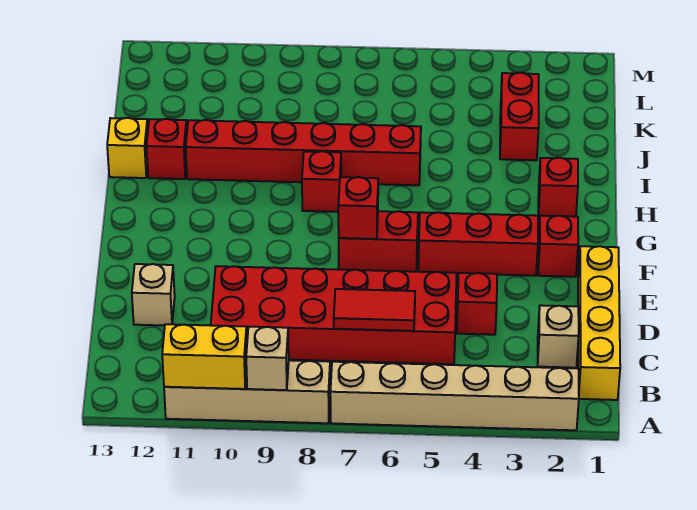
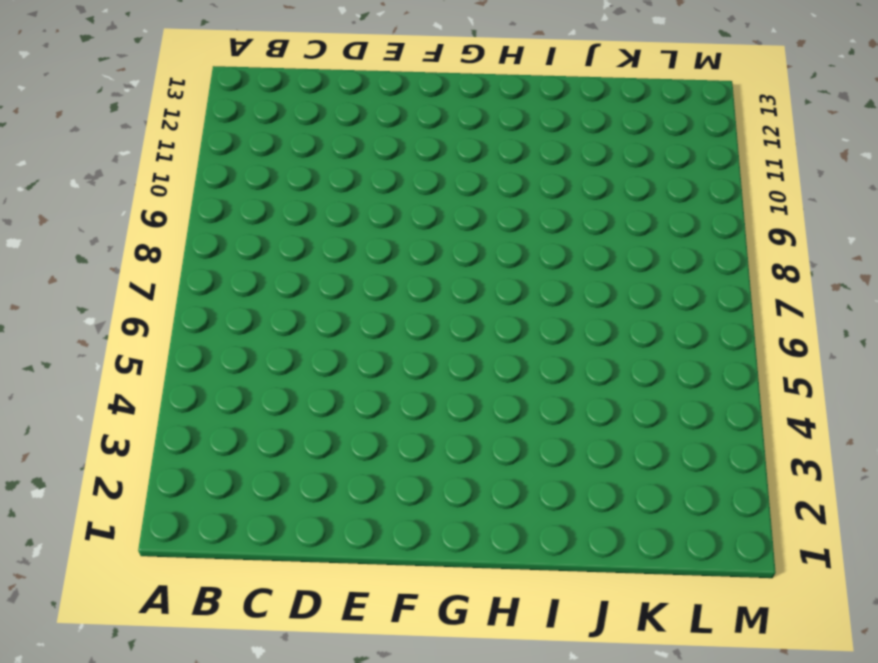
none -> tan 1x6 brick [330,362,579,430]
none -> tan 1x4 brick [164,360,330,423]
none -> yellow 1x4 brick [578,246,620,400]

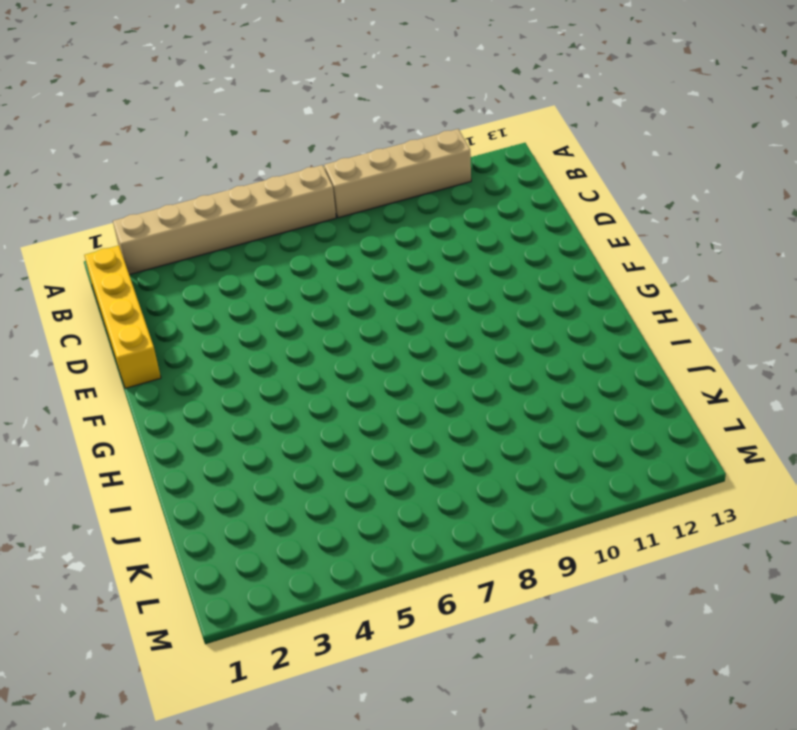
none -> tan 1x1 brick [538,305,579,368]
none -> red 2x6 brick [211,266,457,364]
none -> red 1x1 brick [457,273,497,335]

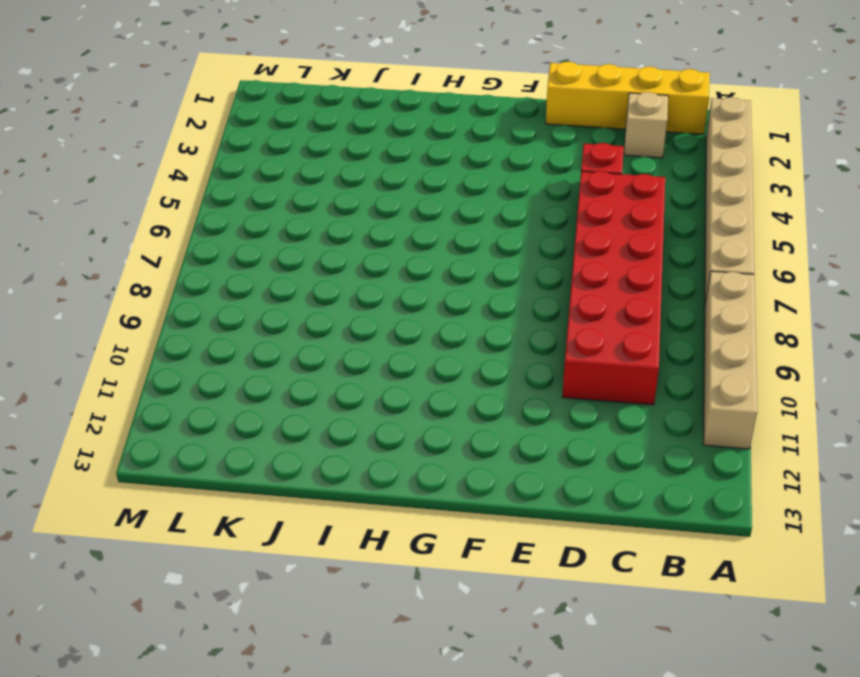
none -> tan 1x1 brick [132,264,175,325]
none -> red 1x1 brick [538,216,578,277]
none -> red 1x3 brick [418,212,538,276]

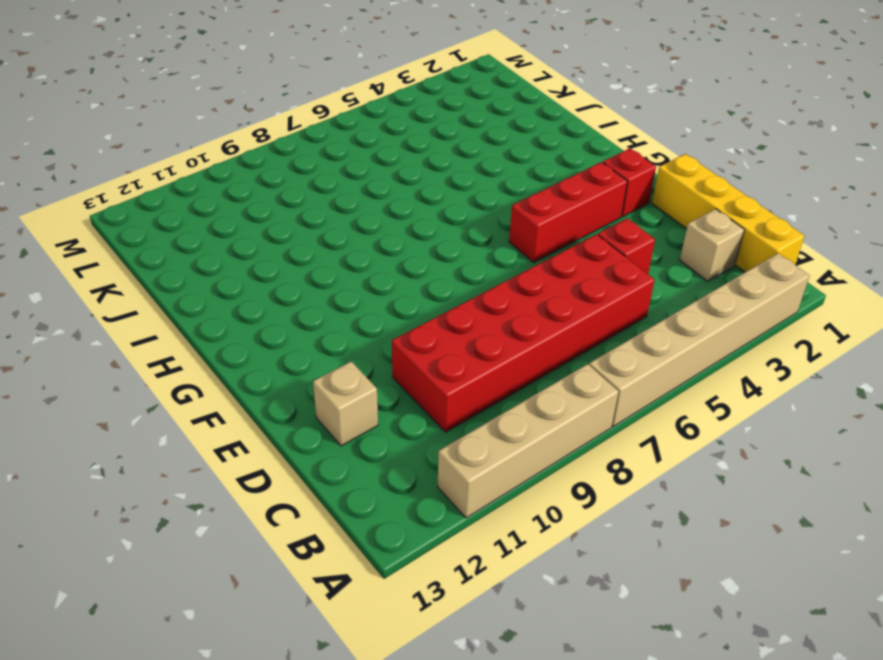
none -> red 1x2 brick [339,211,418,272]
none -> red 1x1 brick [538,158,578,217]
none -> red 1x1 brick [302,151,341,212]

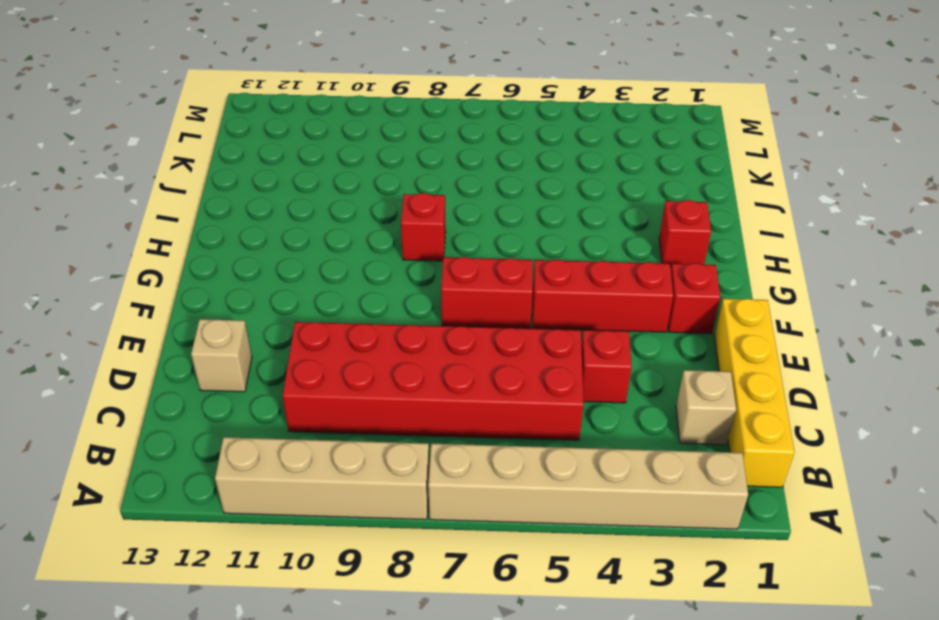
none -> red 1x6 brick [186,120,421,185]
none -> red 1x1 brick [146,119,187,179]
none -> yellow 1x1 brick [107,118,148,178]

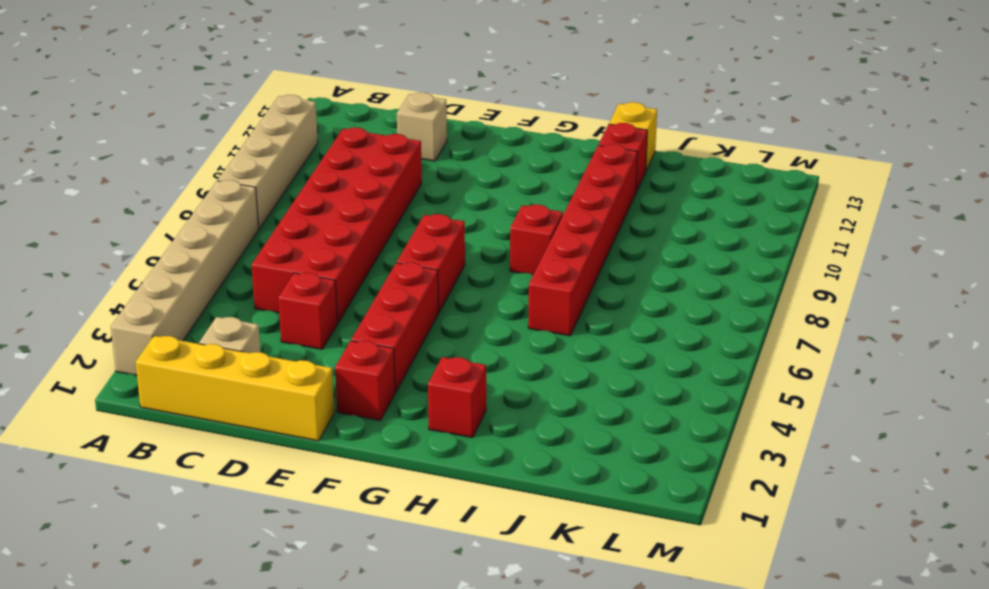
none -> red 1x2 brick [500,73,539,160]
none -> tan 1x1 brick [246,327,289,390]
none -> yellow 1x2 brick [162,324,247,389]

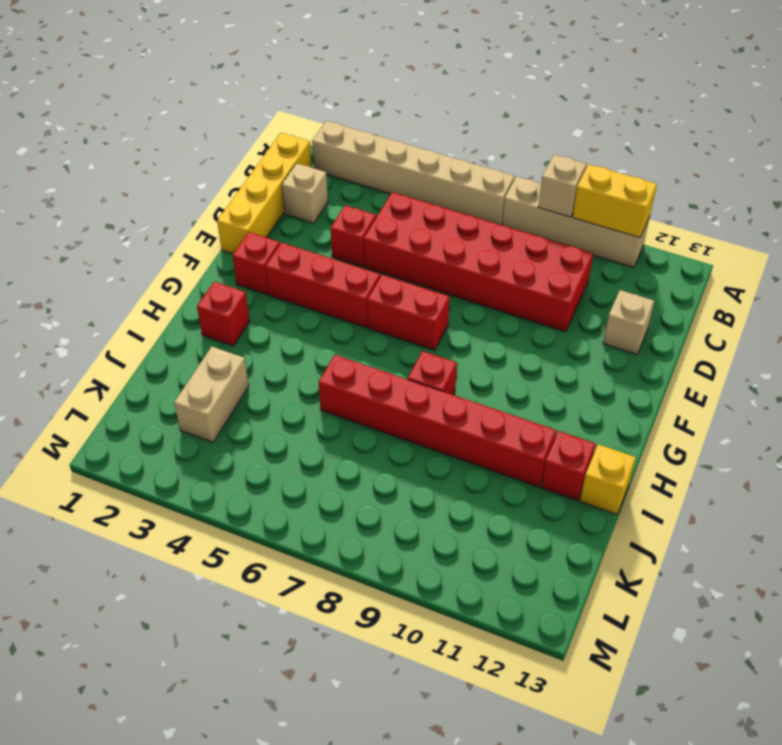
tan 1x2 brick [174,347,249,442] -> red 1x2 brick [500,73,539,160]
none -> red 1x2 tile [334,289,415,331]
none -> red 1x1 brick [338,177,378,239]

